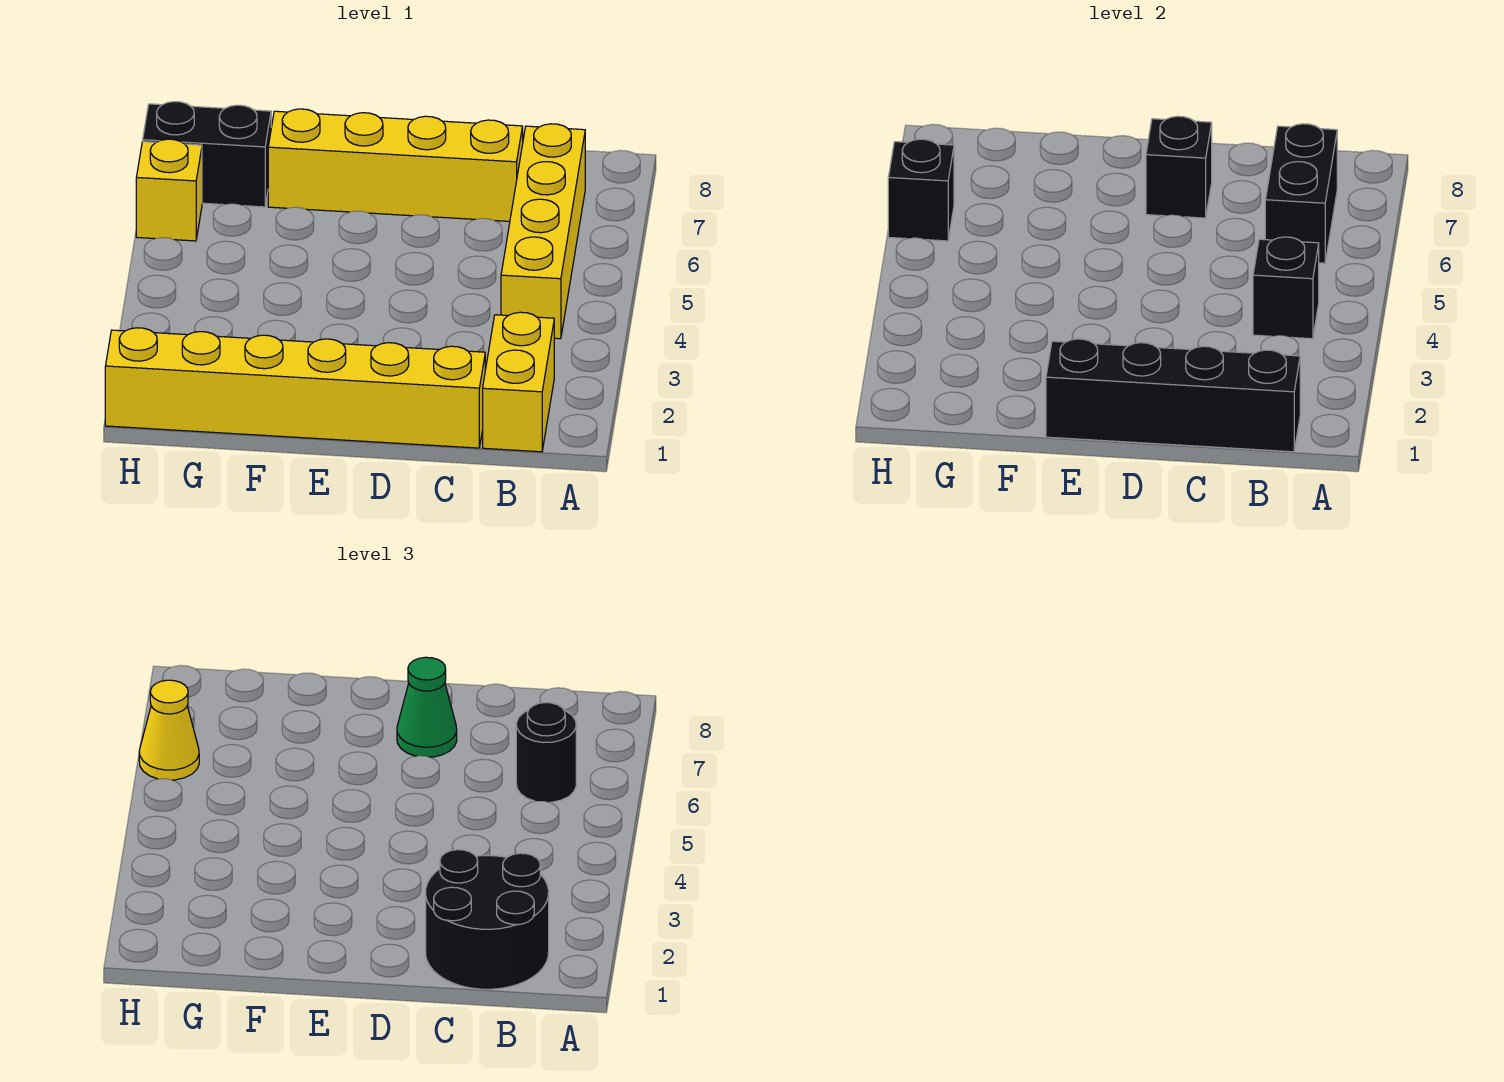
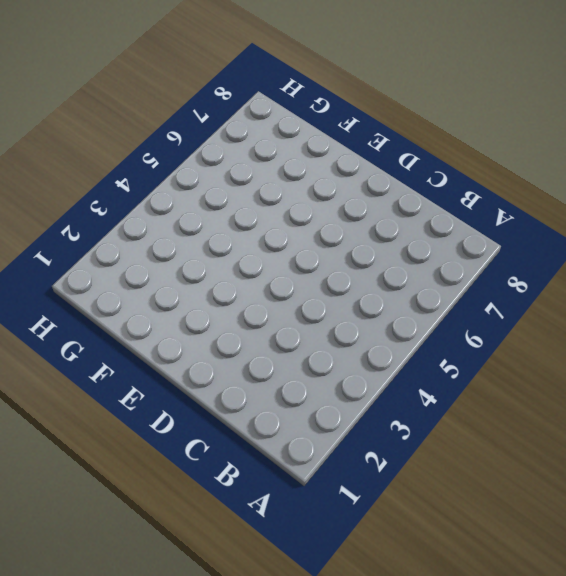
none -> yellow 1x2 brick [483,312,554,452]
none -> yellow 1x4 brick [501,124,585,339]
none -> yellow 1x6 brick [105,328,485,448]

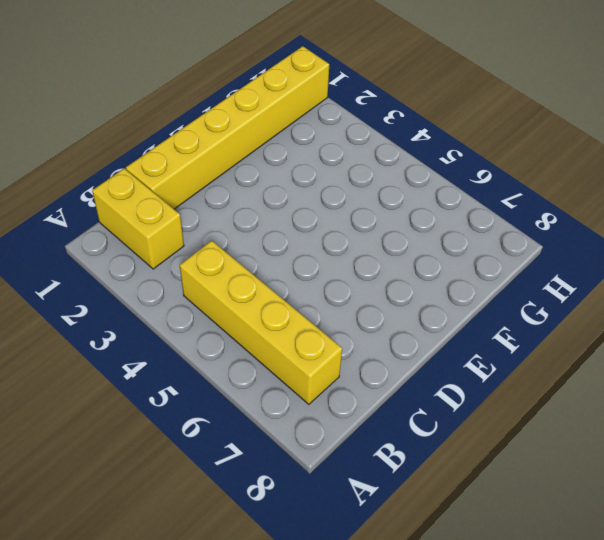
none -> yellow 1x4 brick [268,109,523,221]
none -> black 1x2 brick [143,102,271,207]
none -> yellow 1x1 brick [136,139,202,241]

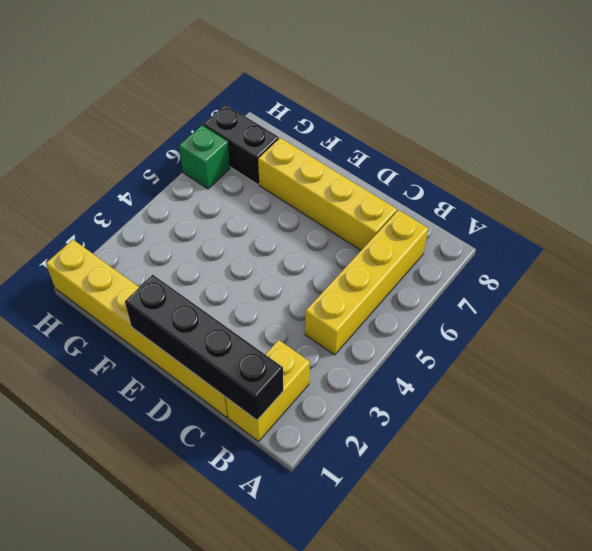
green 1x1 brick [179,125,230,189] -> yellow 1x1 brick [136,139,202,241]
none -> black 1x1 brick [1253,237,1319,339]
none -> black 1x2 brick [1265,124,1337,263]
none -> black 1x1 brick [1146,116,1212,218]

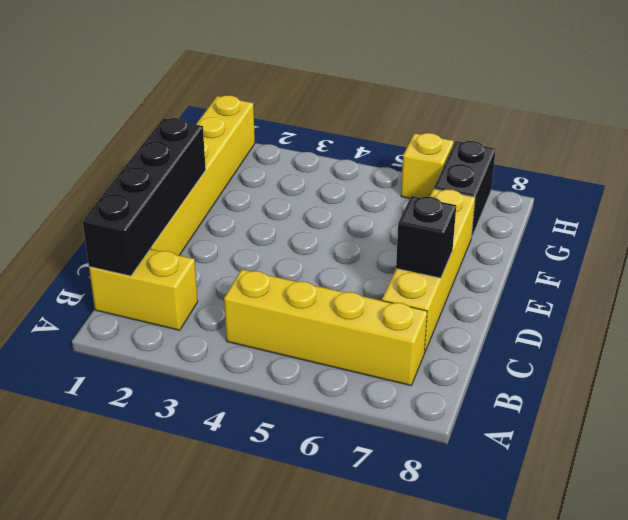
none -> black 1x1 brick [1253,237,1319,339]
none -> black 1x2 brick [1265,124,1337,263]
none -> black 1x1 brick [888,139,954,241]

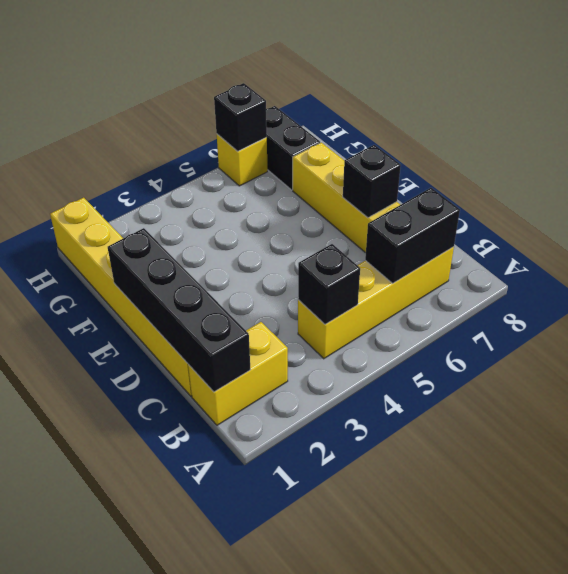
none -> black 2x2 round brick [426,850,549,989]
none -> black 1x1 round brick [516,703,576,802]
none -> green 1x1 cone [397,657,457,757]

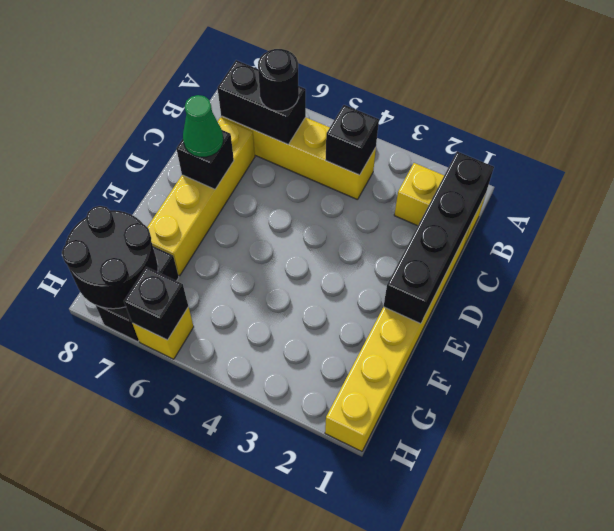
black 2x2 round brick [62,206,158,309] -> black 2x2 round brick moved to [426,850,549,989]
none -> yellow 1x1 cone [139,680,199,780]

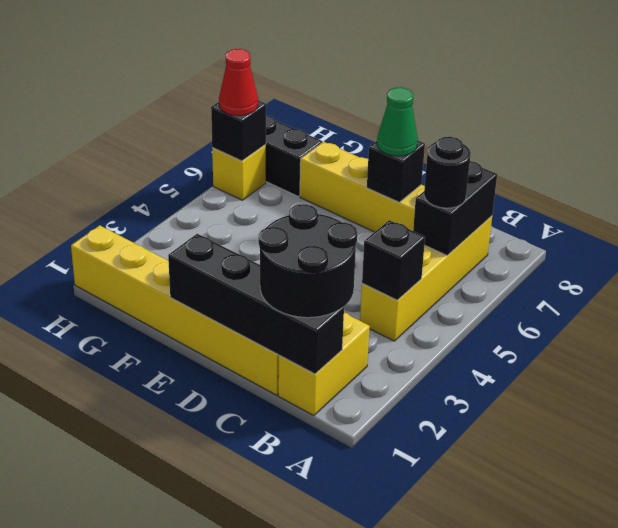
red 1x1 cone [219,49,258,116] -> yellow 1x1 cone [139,680,199,780]

